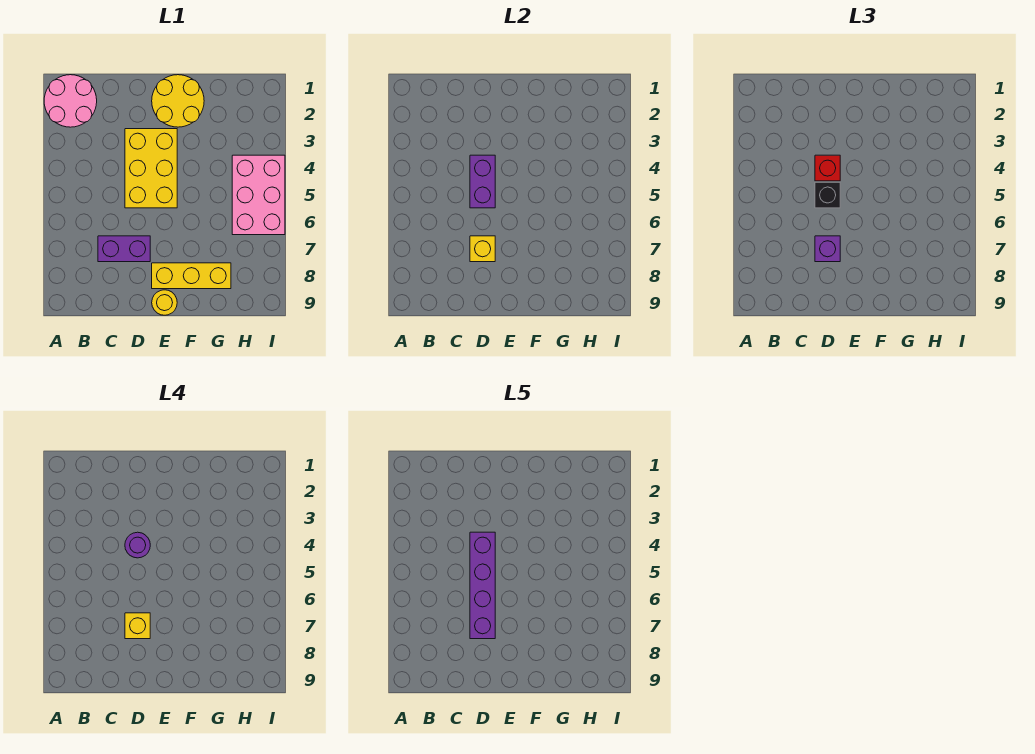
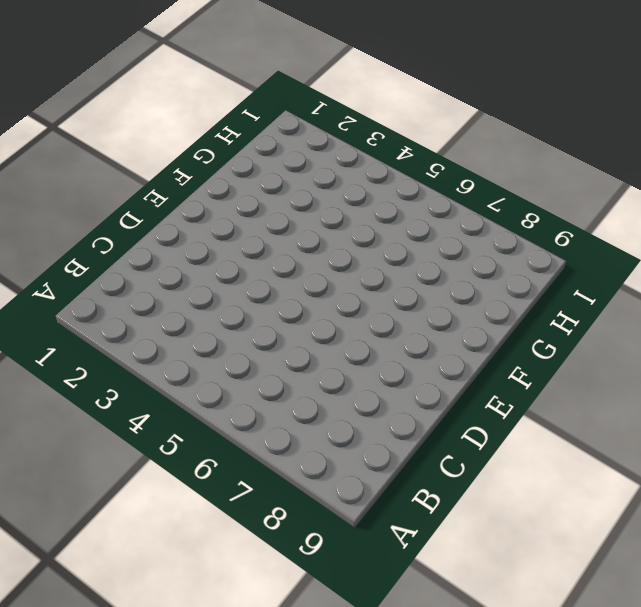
none -> pink 2x2 round brick [44,75,97,127]
none -> purple 1x2 brick [98,236,150,262]
none -> yellow 2x3 brick [125,129,177,208]

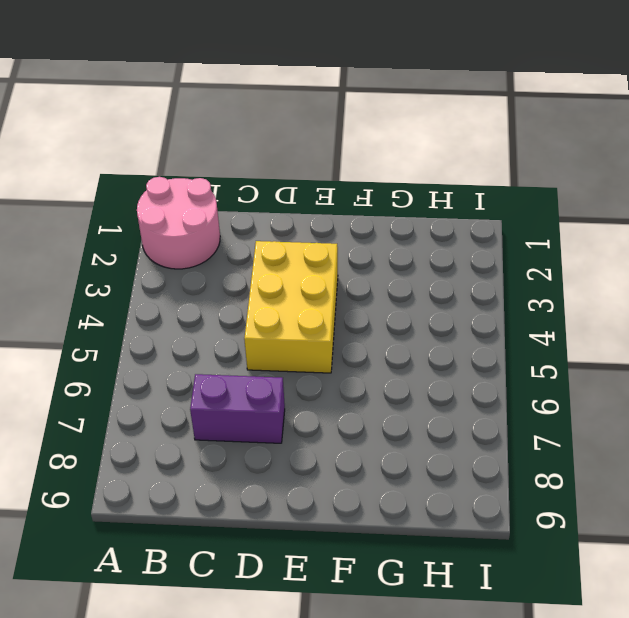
none -> yellow 2x2 round brick [152,75,204,127]
none -> yellow 1x3 brick [152,263,231,289]
none -> yellow 1x1 round brick [152,290,177,315]

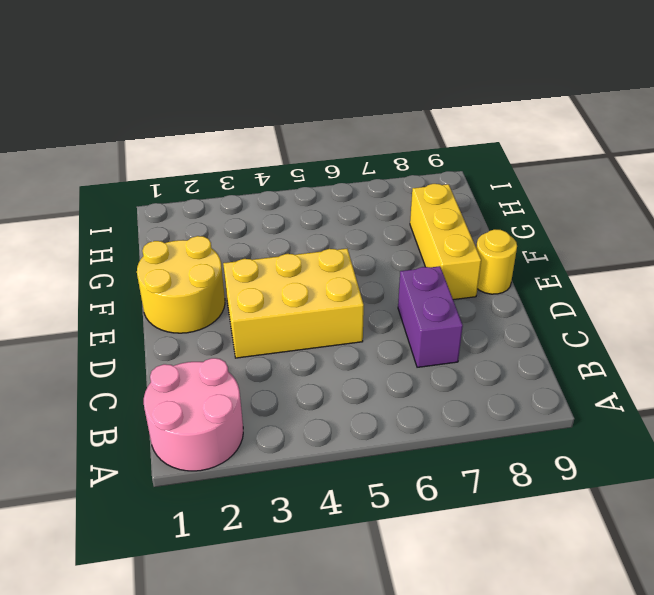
none -> pink 2x3 brick [232,155,285,235]
none -> purple 1x2 brick [470,155,495,208]
none -> yellow 1x1 brick [470,236,495,262]

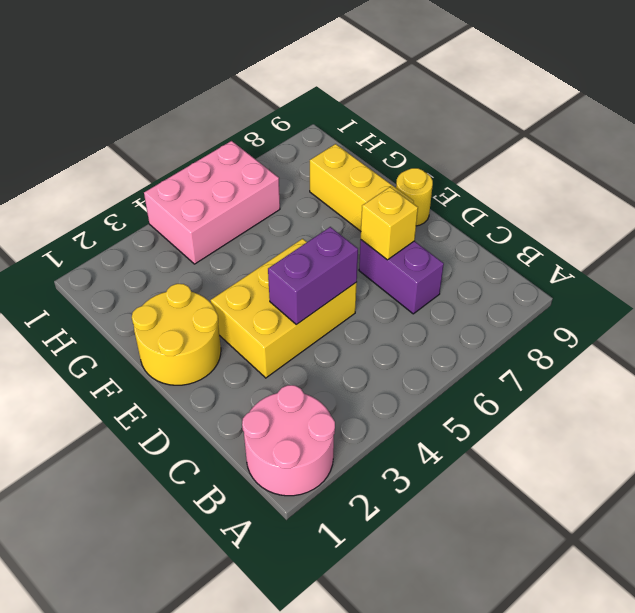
none -> red 1x1 brick [815,155,840,181]
none -> black 1x1 brick [815,182,840,208]
none -> purple 1x1 brick [815,236,840,262]

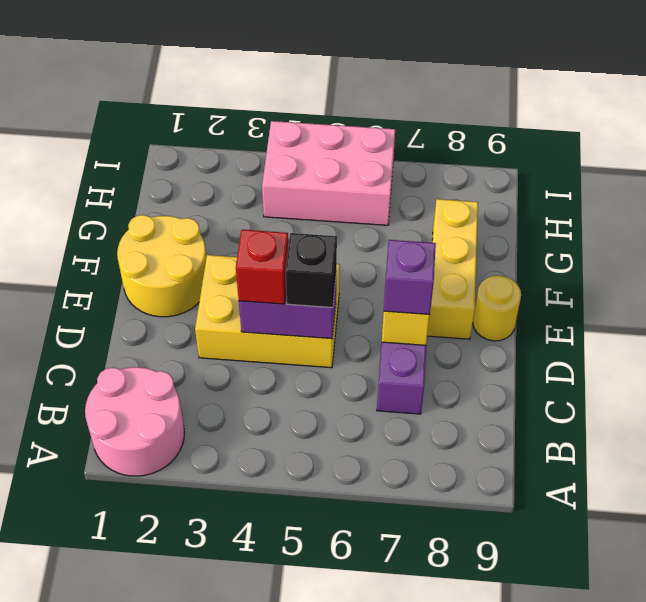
none -> purple 1x1 round brick [125,532,150,558]
none -> yellow 1x1 brick [125,613,150,639]
none -> purple 1x4 brick [470,532,495,639]

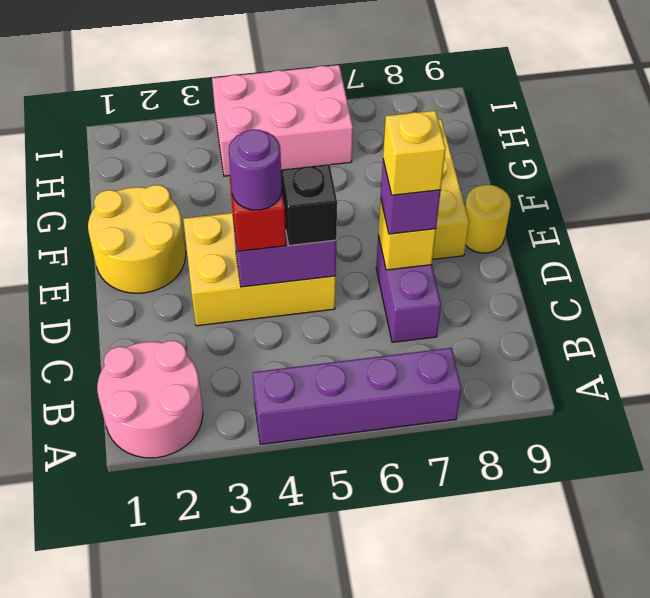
purple 1x4 brick [252,348,461,444] -> purple 1x4 brick moved to [470,532,495,639]

